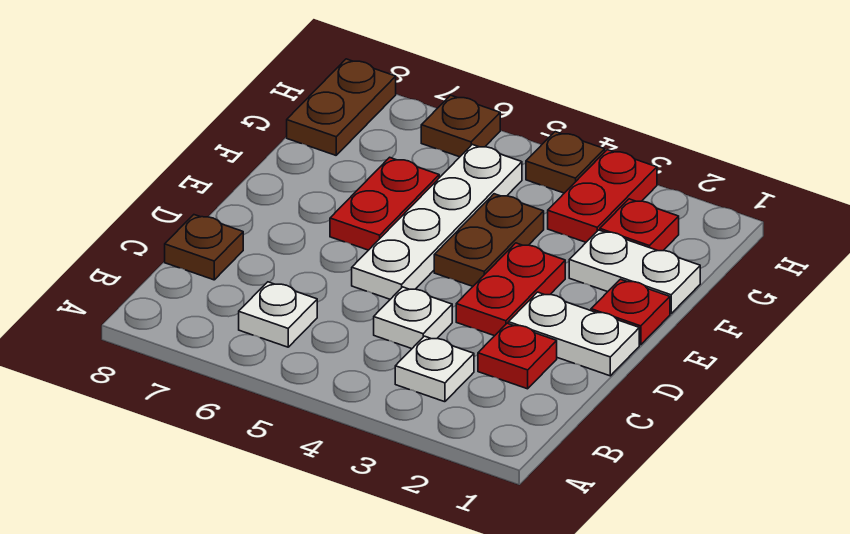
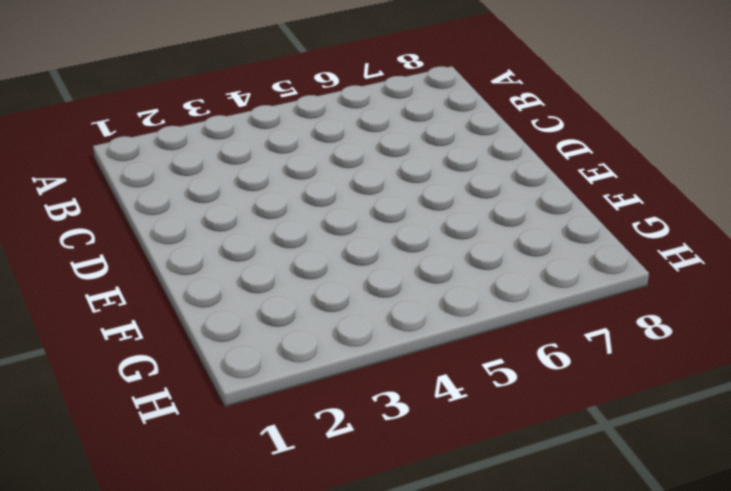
none -> white 1x1 plate [395,336,474,402]
none -> white 1x1 plate [239,282,317,347]
none -> red 1x1 plate [478,323,557,389]

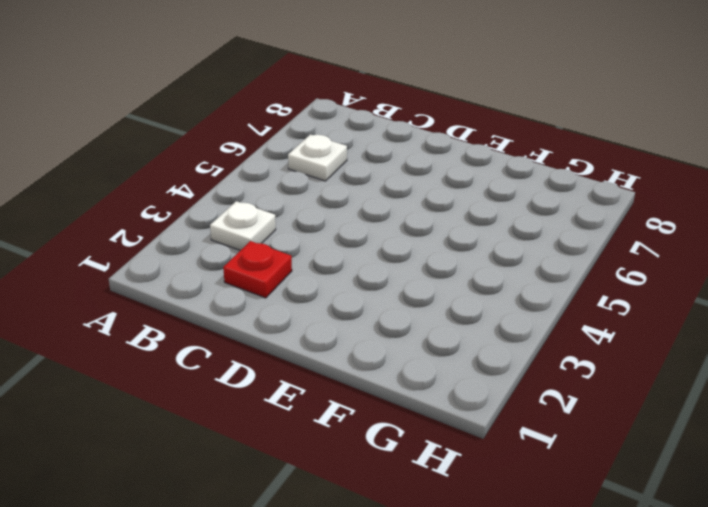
none -> white 1x1 plate [374,287,452,349]
none -> brown 1x1 plate [165,215,243,280]
none -> white 1x2 plate [508,292,639,376]

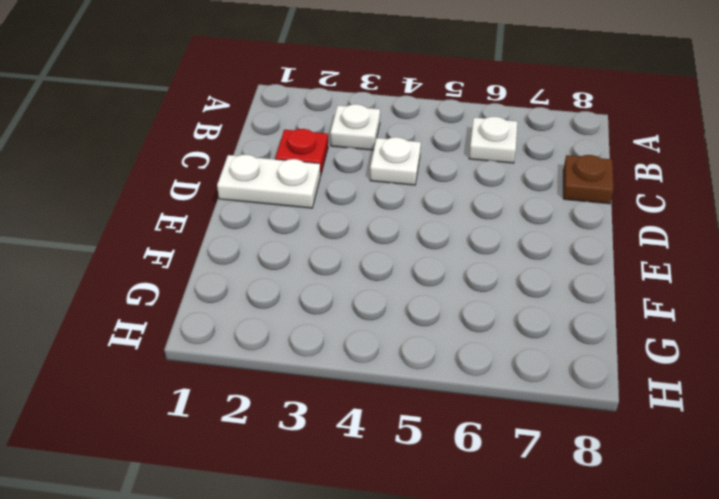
none -> red 1x2 plate [456,243,565,336]
none -> white 1x4 plate [352,144,522,299]
none -> red 1x1 plate [591,279,670,345]

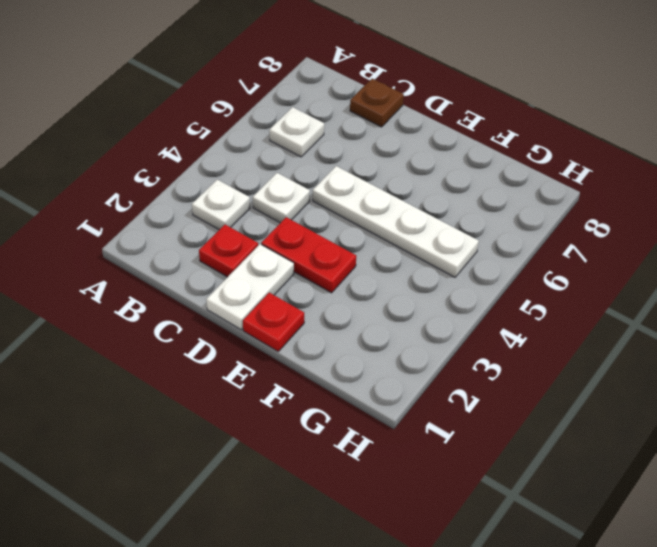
none -> brown 1x2 plate [434,194,544,286]
none -> red 1x2 plate [330,157,439,250]
none -> white 1x2 plate [569,230,700,314]

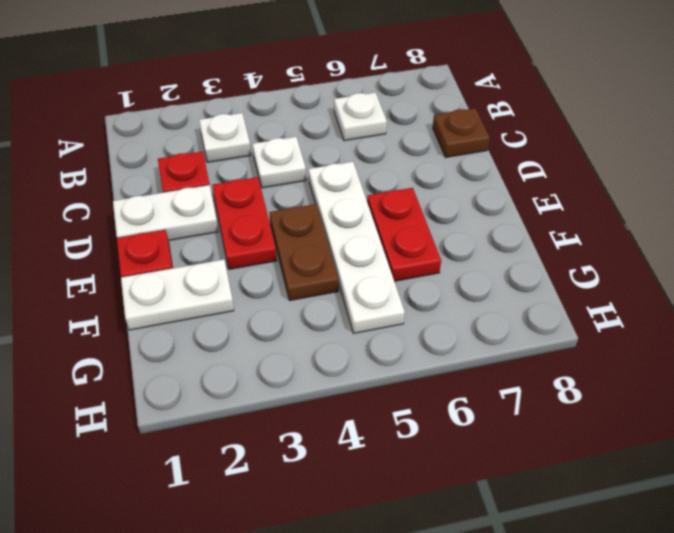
none -> red 1x1 plate [600,199,679,251]
none -> red 1x2 plate [548,150,657,242]
none -> brown 1x2 plate [287,59,396,155]

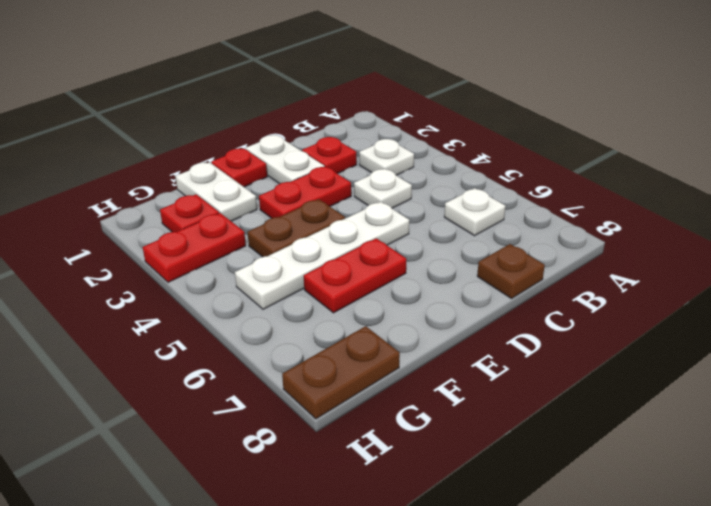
none -> brown 1x1 plate [526,132,605,193]
none -> brown 1x1 plate [421,95,500,157]

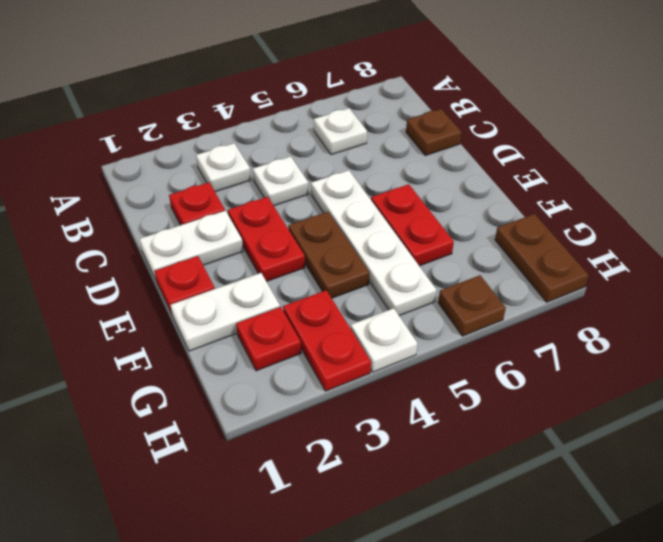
white 1x1 plate [351,308,417,372] -> brown 1x1 plate [526,132,605,193]

